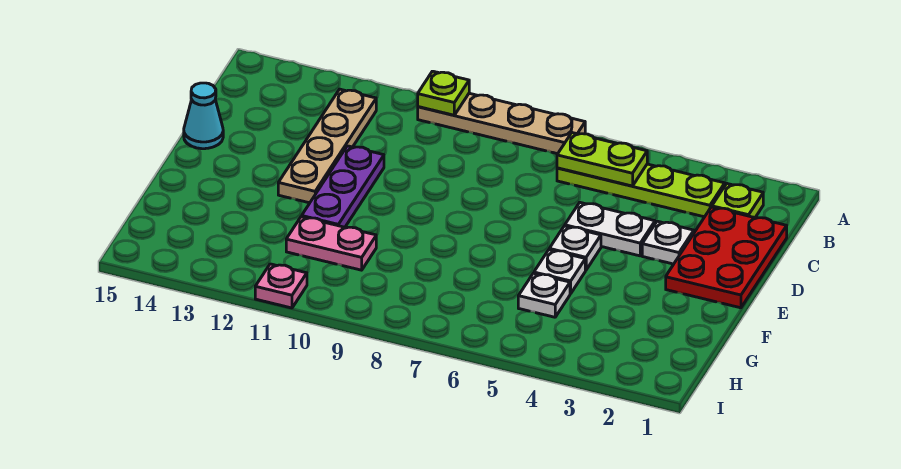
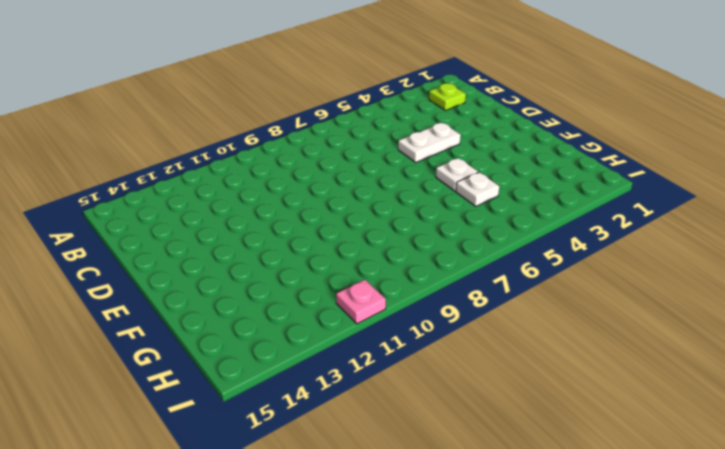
none -> tan 1x4 plate [418,93,585,154]
none -> lime 1x4 plate [557,164,725,217]
none -> tan 1x4 plate [278,89,376,203]

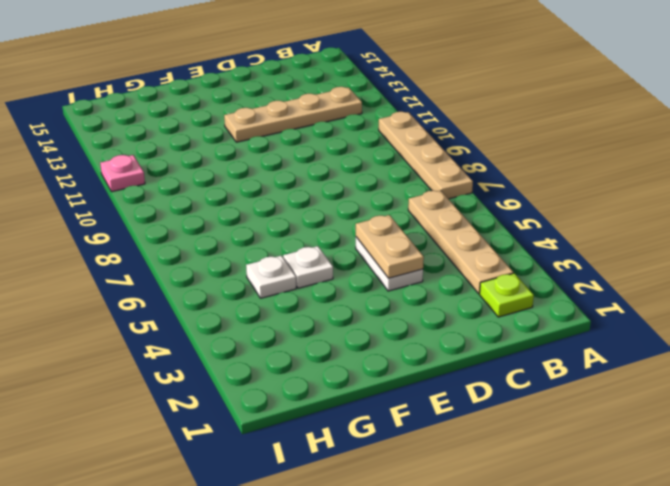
tan 1x4 plate [408,190,513,294] -> lime 1x4 plate [557,164,725,217]
tan 1x2 plate [356,215,424,278] -> none
none -> red 2x3 plate [666,207,787,308]
none -> white 1x1 plate [642,221,694,264]
none -> purple 1x3 plate [302,146,384,227]

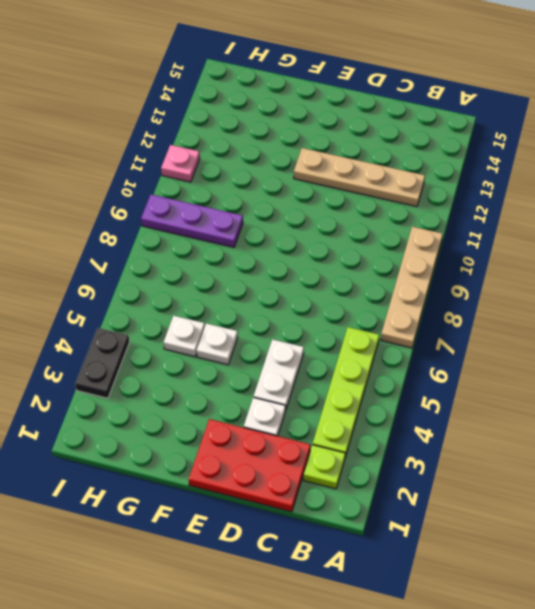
purple 1x3 plate [141,194,243,247] -> purple 1x3 plate moved to [302,146,384,227]
black 1x2 plate [75,328,129,398] -> none
none -> cyan 1x1 cone [184,83,223,149]
none -> white 1x1 plate [549,226,601,270]
none -> pink 1x2 plate [286,217,376,270]

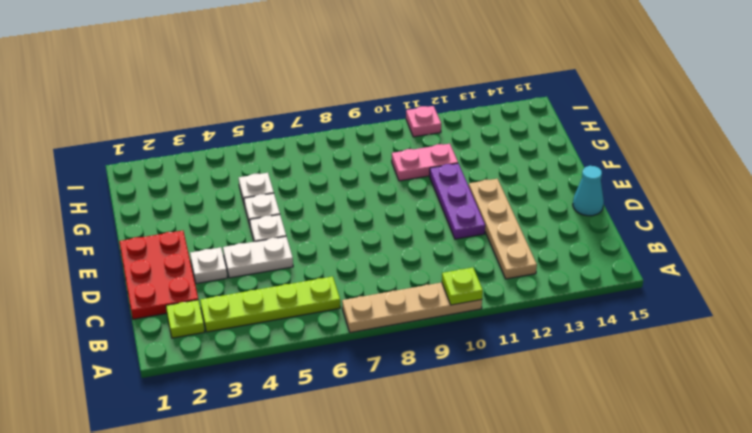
none -> lime 1x2 plate [557,133,647,186]

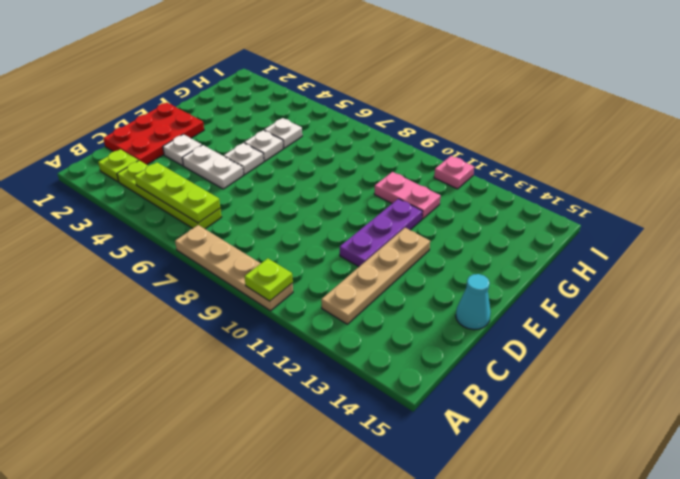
lime 1x3 plate [134,162,220,223] -> lime 1x2 plate [557,133,647,186]

